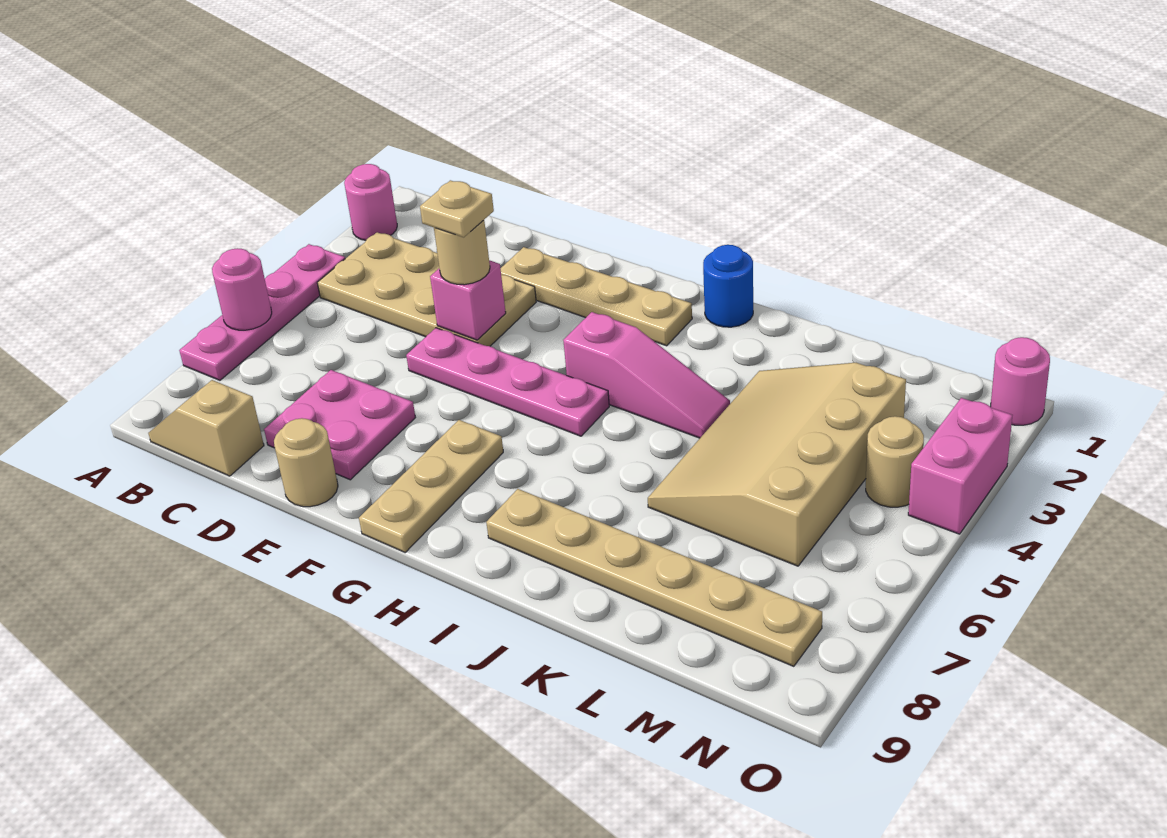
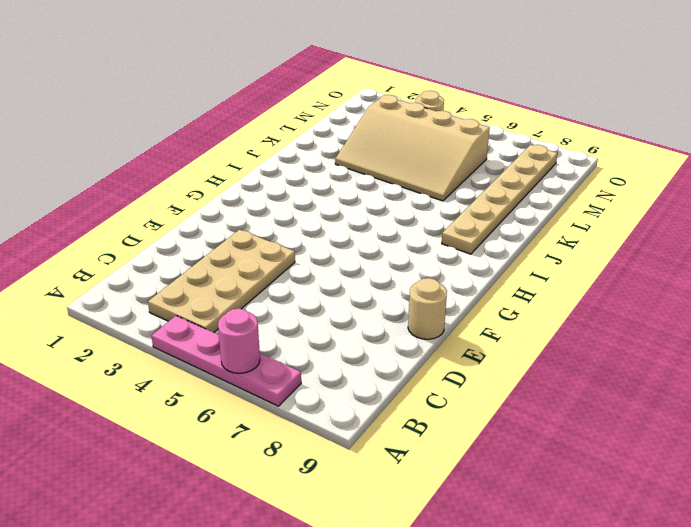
none -> pink 1x1 round brick [344,164,397,240]
none -> tan 1x2 slope [148,380,264,476]
none -> pink 2x2 plate [264,370,415,480]

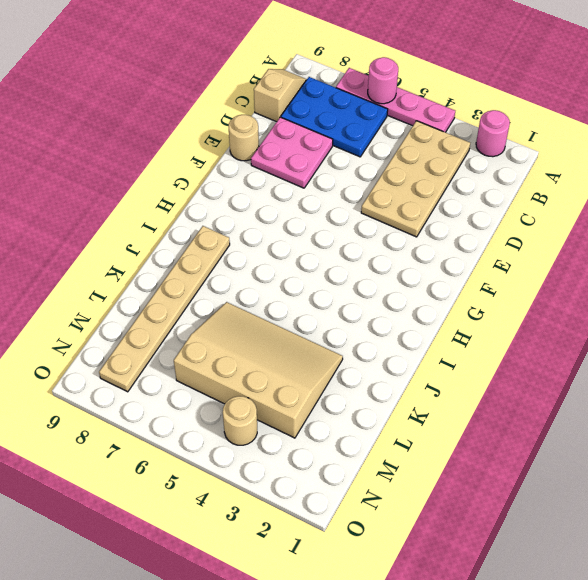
blue 2x3 plate [281,77,388,157] -> none
none -> tan 1x4 plate [500,247,692,346]
none -> pink 1x4 plate [406,328,609,436]
none -> tan 1x3 plate [359,420,503,552]

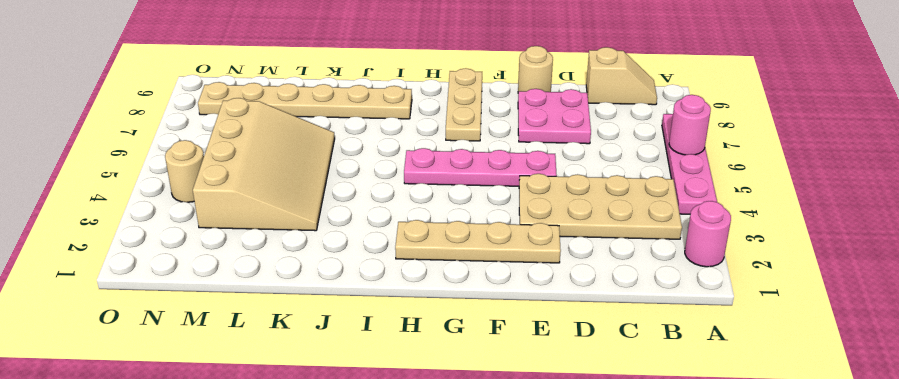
none -> pink 1x3 slope [563,312,730,438]
none -> blue 1x1 round brick [703,245,753,327]
none -> pink 1x1 round brick [991,337,1050,425]

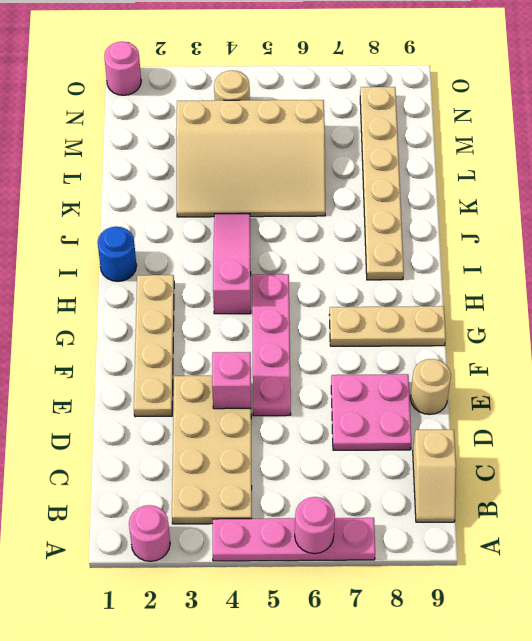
none -> pink 1x2 brick [908,398,1013,534]
none -> tan 1x1 round brick [434,220,490,285]
none -> tan 1x1 plate [420,180,494,237]

